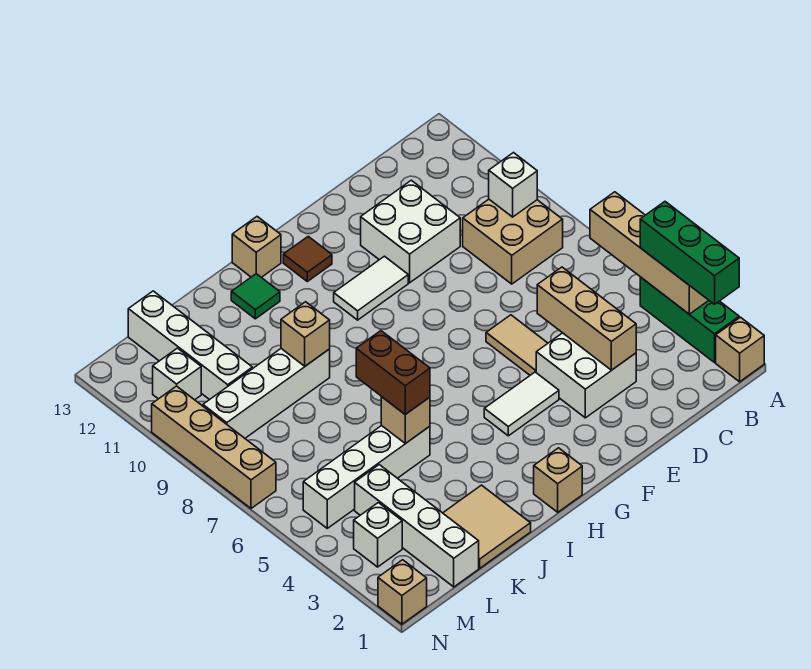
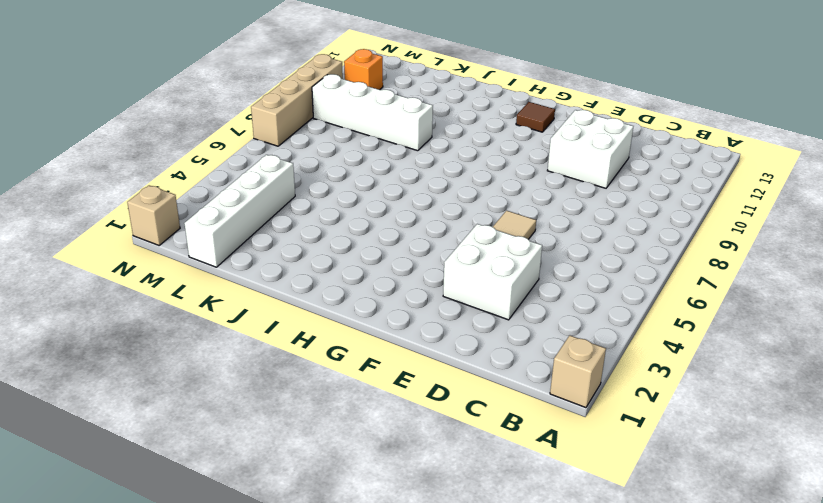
orange 1x1 brick [344,49,383,90] -> white 1x1 brick [153,348,201,400]
none -> green 1x3 brick [640,277,739,362]
none -> tan 2x2 brick [463,199,563,284]
none -> white 1x2 tile [484,372,559,436]

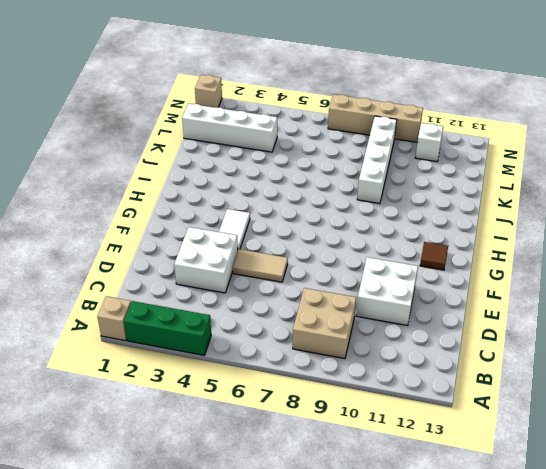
none -> white 1x2 tile [334,256,408,320]
none -> tan 1x1 brick [534,448,582,512]
none -> tan 1x1 brick [232,217,281,277]

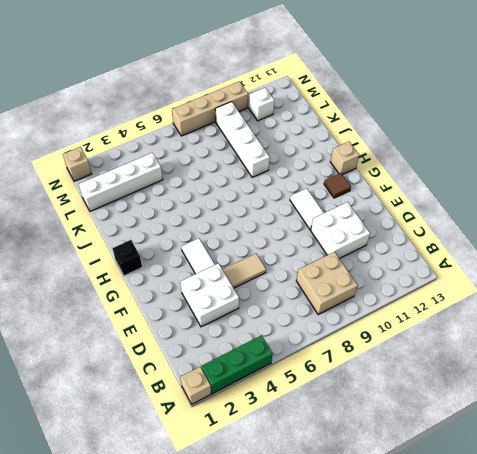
black 1x1 brick [112,240,142,276] -> tan 1x1 brick [534,448,582,512]
none -> green 1x1 tile [231,274,280,319]
none -> tan 2x2 tile [443,485,531,568]
none -> white 1x4 brick [303,426,430,528]

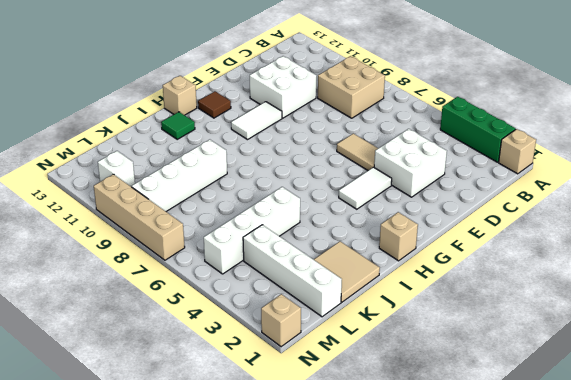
none -> white 1x4 brick [128,291,252,400]
none -> white 1x1 brick [354,503,402,567]
none -> tan 1x4 brick [590,192,709,314]

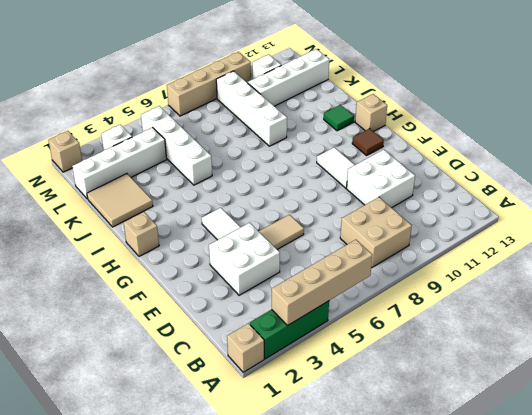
none -> white 1x1 brick [489,153,537,217]
none -> tan 1x3 brick [537,267,636,370]
none -> tan 1x1 brick [381,397,430,444]

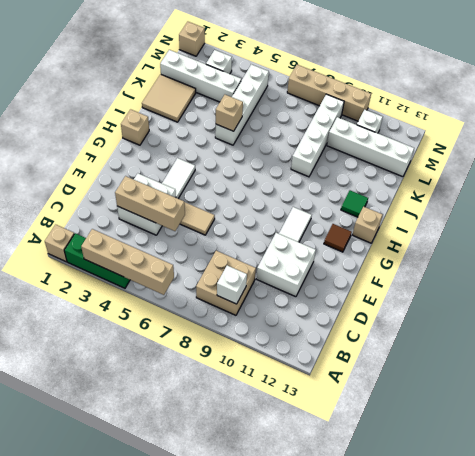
none -> tan 1x1 brick [281,302,330,366]
none -> green 1x3 brick [640,202,739,304]
none -> brown 1x2 brick [356,331,430,414]

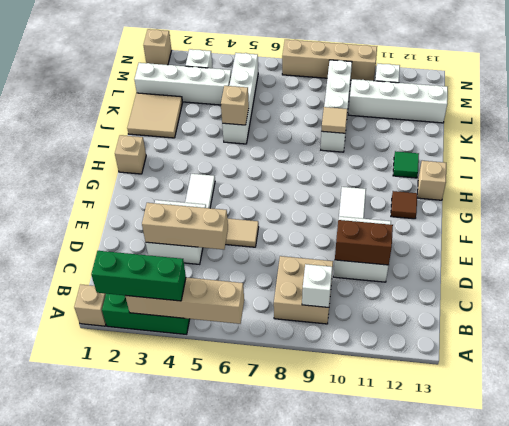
brown 1x2 brick [335,220,393,265] -> brown 1x2 brick moved to [356,331,430,414]
tan 1x1 tile [322,107,348,133] -> tan 1x1 brick [281,302,330,366]

